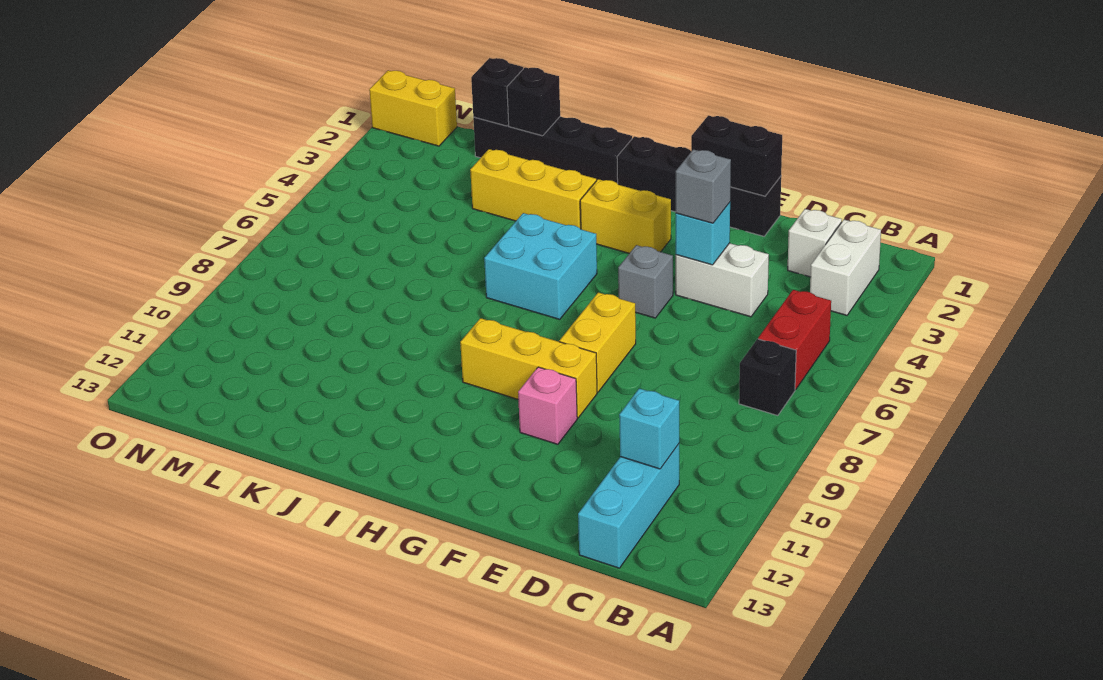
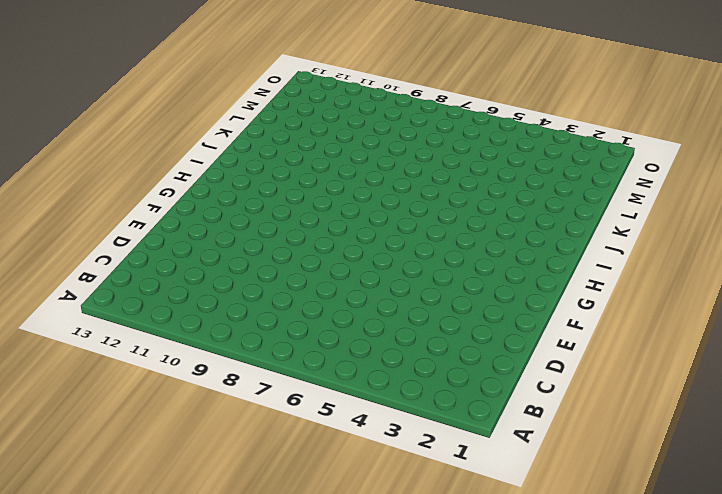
none -> white 1x2 brick [810,220,881,315]
none -> red 1x2 brick [758,290,831,390]
none -> black 1x1 brick [739,339,796,416]

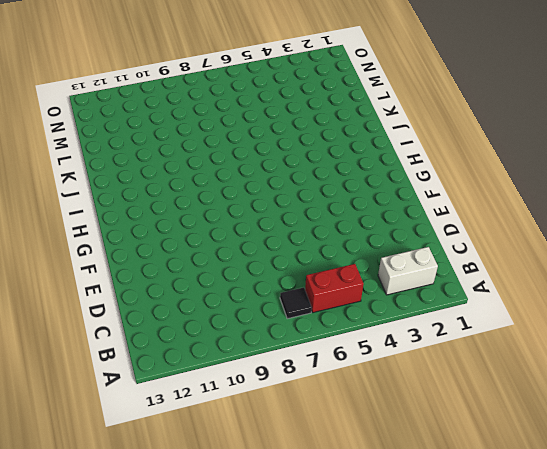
black 1x1 tile [280,287,312,319] -> black 1x1 brick [739,339,796,416]
none -> white 1x1 brick [788,209,842,277]
none -> cyan 1x3 brick [578,444,679,568]
none -> white 1x2 brick [676,243,769,317]

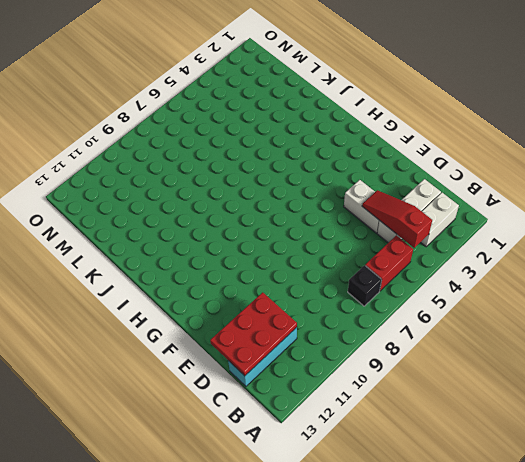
red 1x3 slope [362,190,432,248] -> none
white 1x3 brick [377,179,441,243] -> white 1x1 brick [788,209,842,277]
red 2x3 plate [210,292,297,376] -> cyan 1x1 brick [619,388,679,469]
none -> black 1x4 brick [617,136,781,236]
none -> grey 1x1 brick [618,245,673,318]
none -> yellow 1x2 brick [559,292,636,392]

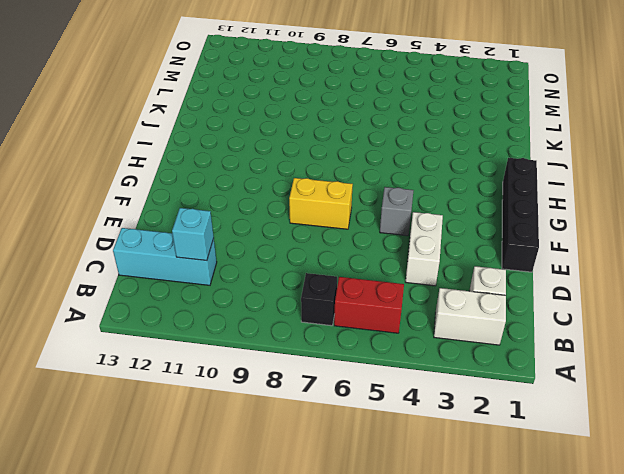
none -> yellow 1x3 brick [460,318,597,418]
none -> pink 1x1 brick [518,367,577,444]
none -> yellow 1x2 brick [580,179,671,253]

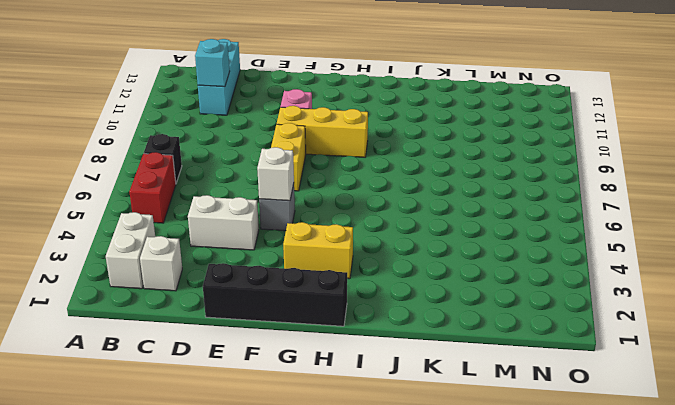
white 1x1 brick [257,147,294,201] -> none
none -> cyan 2x2 brick [484,213,597,319]
none -> black 1x4 brick [473,117,632,183]
none -> yellow 1x3 brick [470,149,596,229]

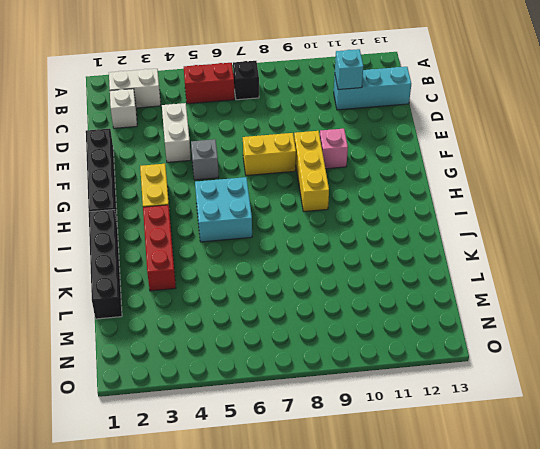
red 1x3 brick [143,205,176,291] -> yellow 1x3 brick [470,149,596,229]
none -> yellow 1x2 brick [369,70,457,146]
none -> black 1x2 brick [691,115,782,196]
none -> cyan 1x1 brick [676,202,730,265]

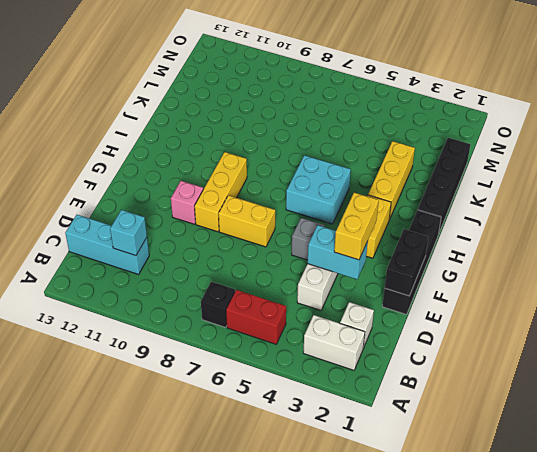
cyan 1x2 brick [308,225,368,279] -> cyan 1x1 brick [676,202,730,265]
yellow 1x2 brick [334,193,379,260] -> yellow 1x2 brick moved to [369,70,457,146]
none -> black 1x1 brick [507,67,560,136]
none -> black 1x1 brick [471,58,523,126]
none -> grey 1x1 brick [676,149,731,223]

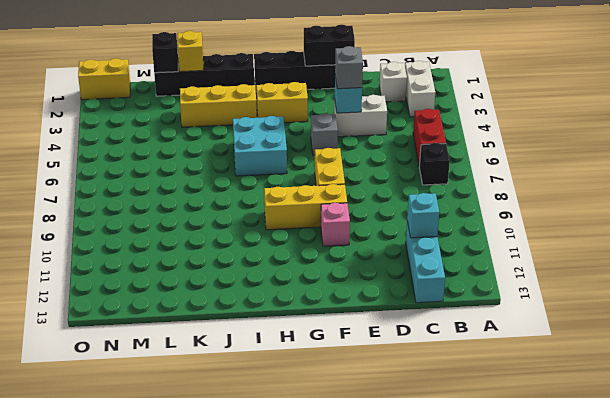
yellow 1x1 brick [178,31,204,72] -> black 1x1 brick [507,67,560,136]

